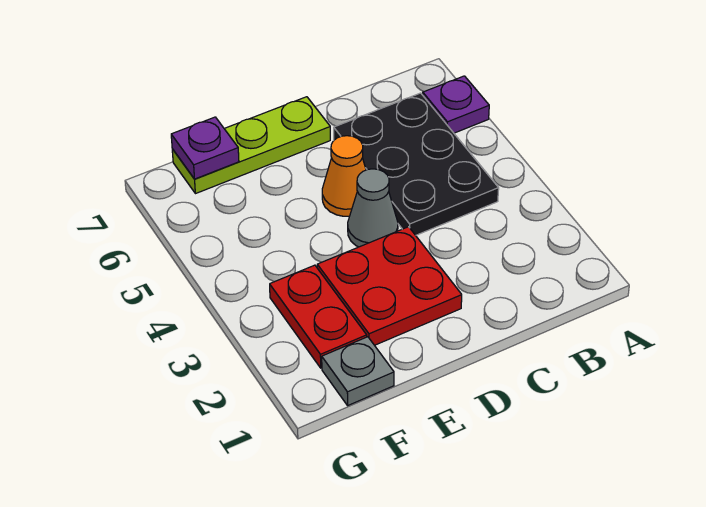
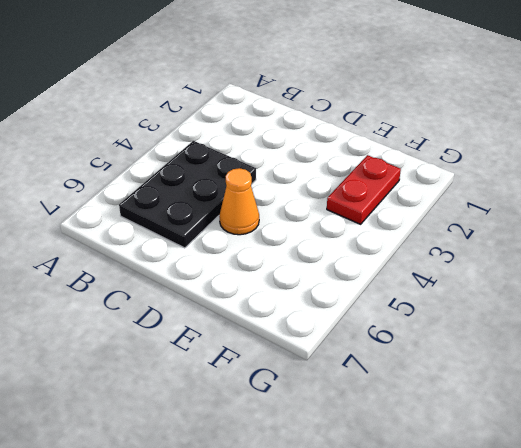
none -> purple 1x1 plate [423,76,489,133]
none -> red 2x2 plate [317,227,462,345]

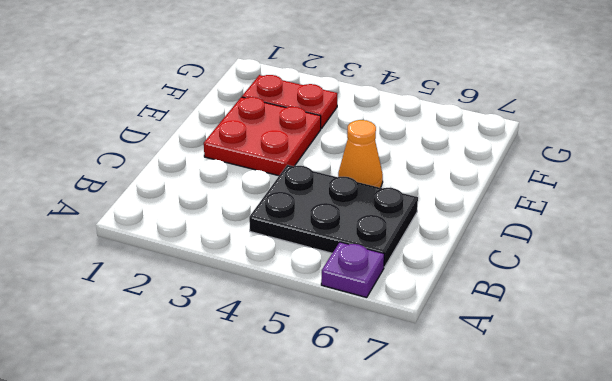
none -> grey 1x1 cone [348,169,398,247]
none -> lime 1x3 plate [172,97,330,194]

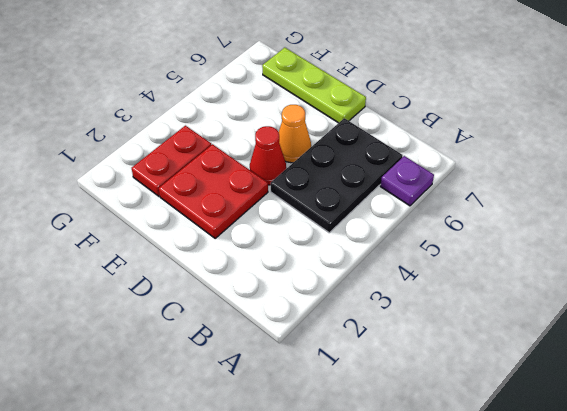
red 1x1 cone [250,126,286,185] -> grey 1x1 cone [348,169,398,247]
none -> grey 1x1 plate [322,337,394,405]
none -> purple 1x1 plate [171,117,239,179]

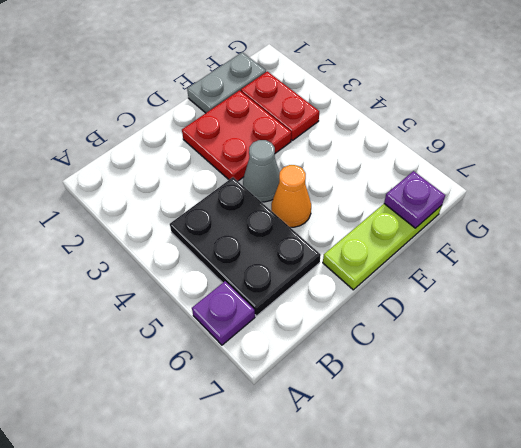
grey 1x2 plate [187,52,266,113] -> grey 1x1 plate [322,337,394,405]

